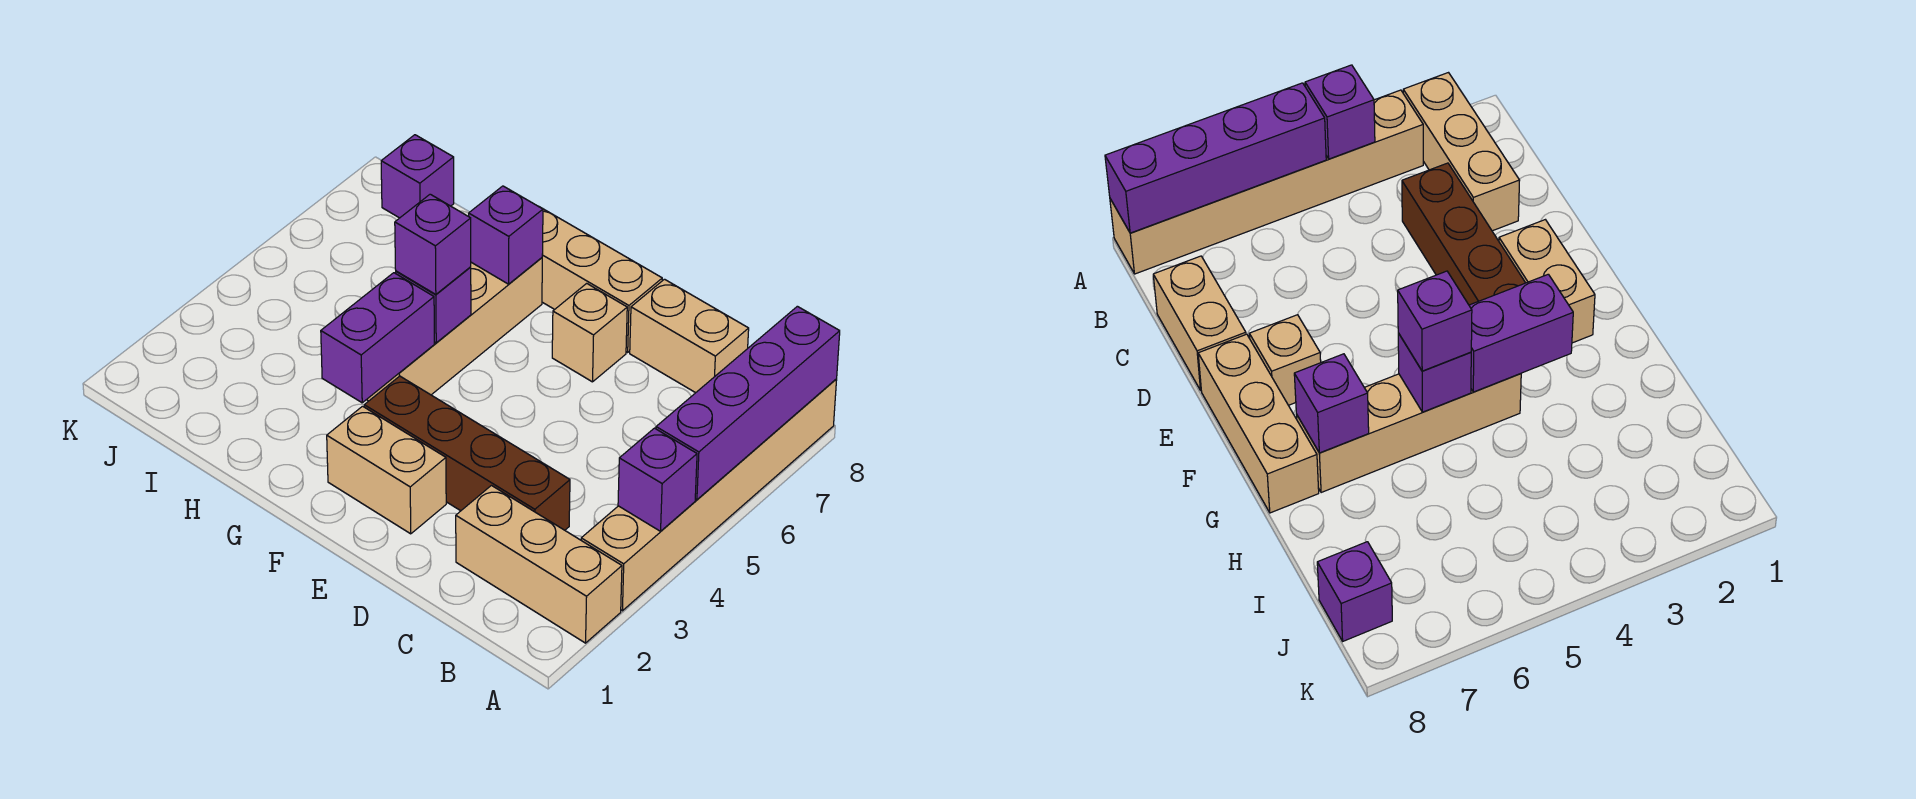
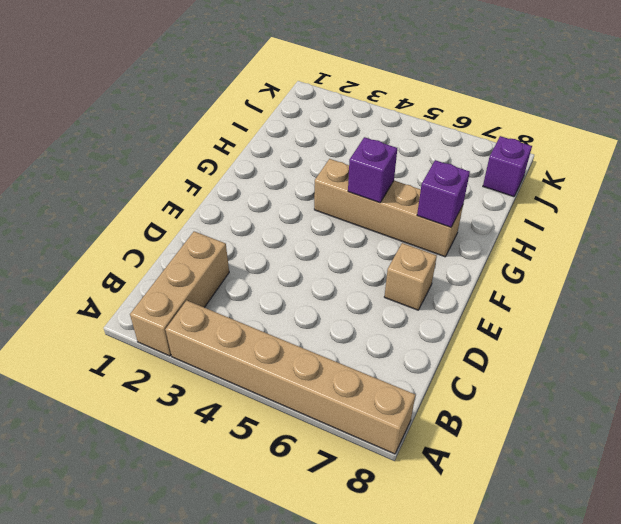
none -> brown 1x4 brick [364,376,570,530]
none -> tan 1x2 brick [630,279,749,393]
none -> tan 1x2 brick [327,406,446,534]

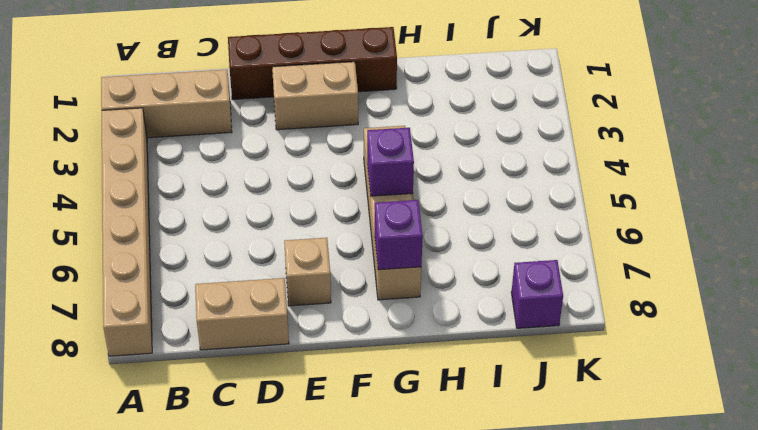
brown 1x4 brick [228,27,397,100] -> brown 1x4 brick moved to [364,376,570,530]
none -> tan 1x3 brick [540,207,662,352]
none -> purple 1x1 brick [618,428,697,531]
none -> purple 1x4 brick [656,306,840,500]

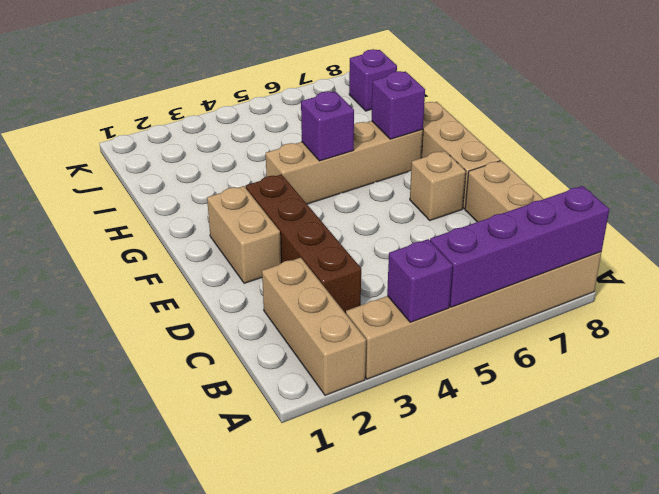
none -> purple 1x2 brick [321,273,434,403]
none -> purple 1x1 brick [395,194,471,294]

